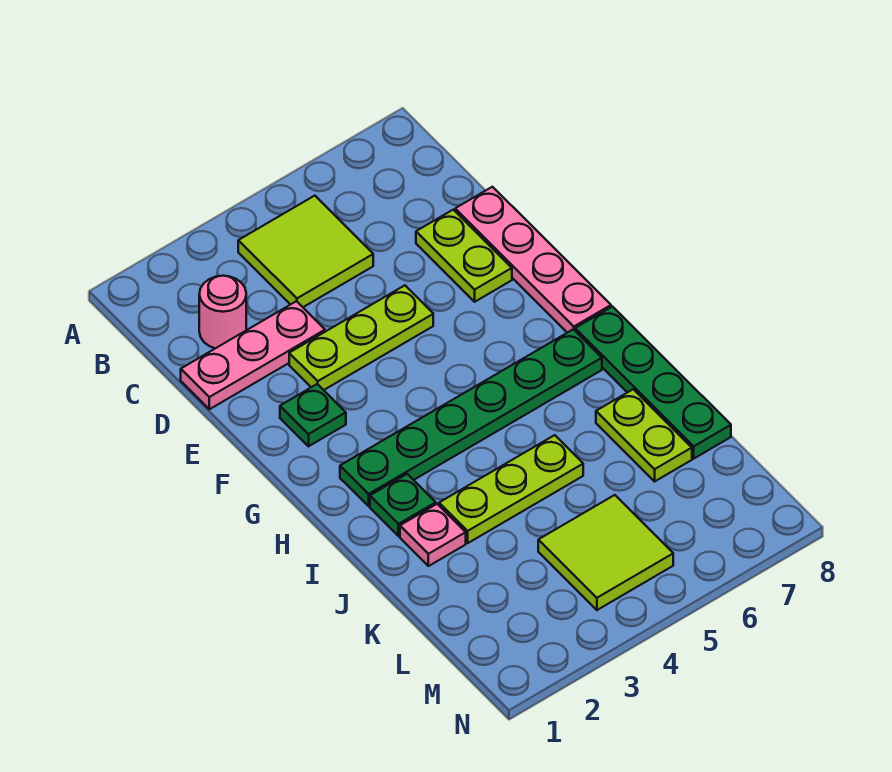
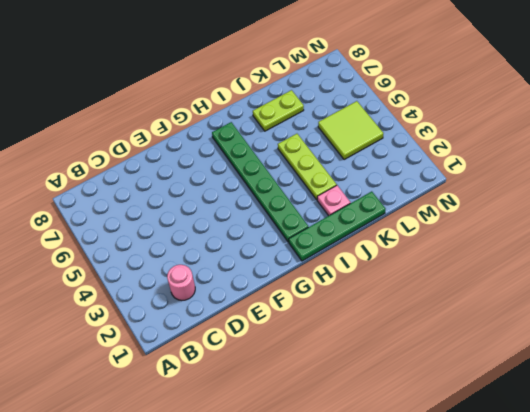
green 1x4 plate [289,191,385,261] -> green 1x4 plate moved to [575,307,731,458]
none -> lime 2x2 tile [238,196,373,307]
none -> pink 1x3 plate [181,301,325,409]
none -> lime 1x2 plate [416,210,512,302]

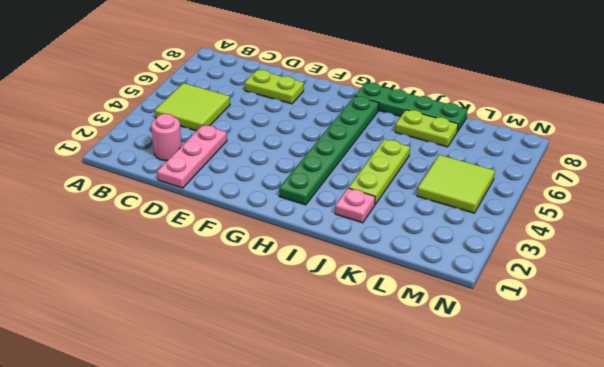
none -> pink 1x4 plate [455,187,611,333]
none -> lime 1x3 plate [289,285,433,390]
none -> green 1x1 plate [280,384,346,446]

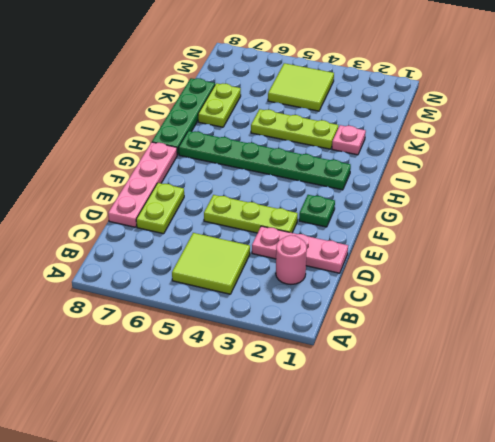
none -> green 1x1 plate [370,474,436,536]

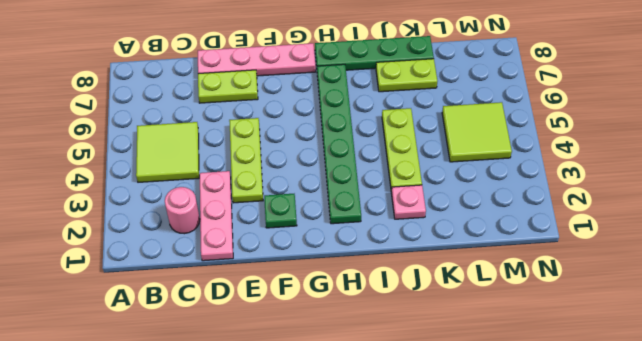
none -> green 1x1 plate [370,474,436,536]

